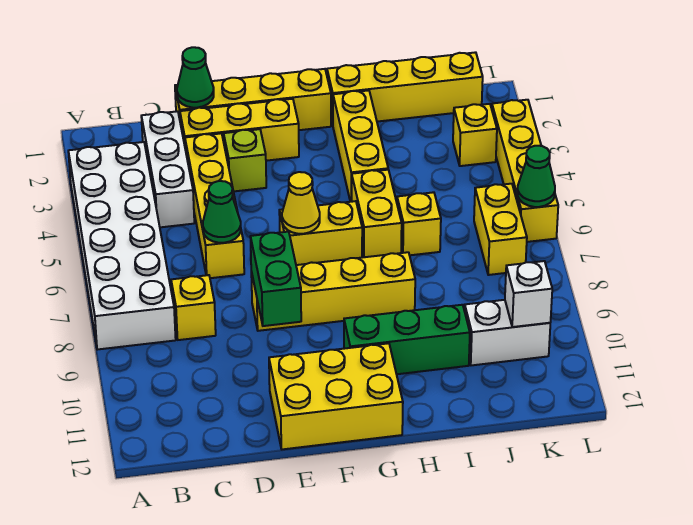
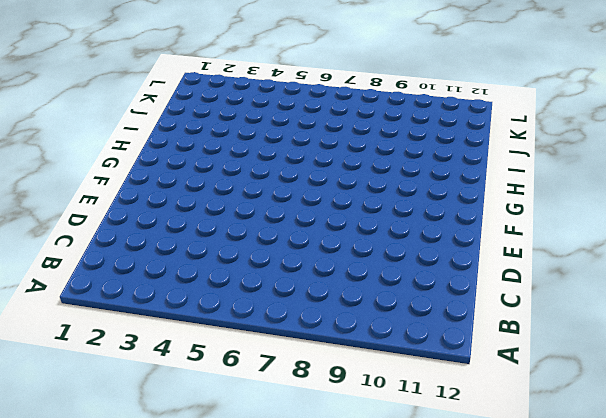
none -> white 2x6 brick [68,142,176,350]
none -> white 1x3 brick [141,111,194,227]
none -> yellow 1x1 brick [171,275,216,340]

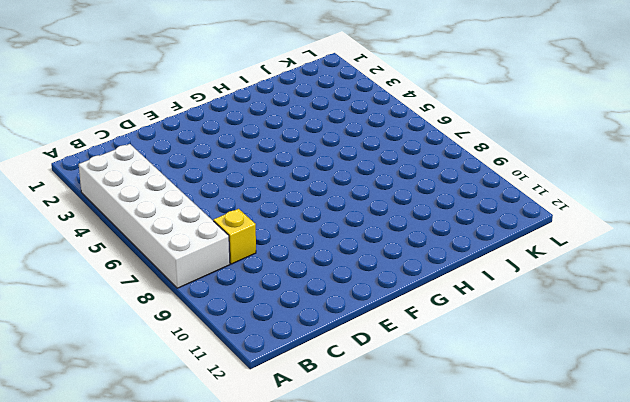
none -> white 1x3 brick [141,111,194,227]
none -> yellow 1x4 brick [175,69,331,130]
none -> yellow 1x3 brick [180,99,299,161]

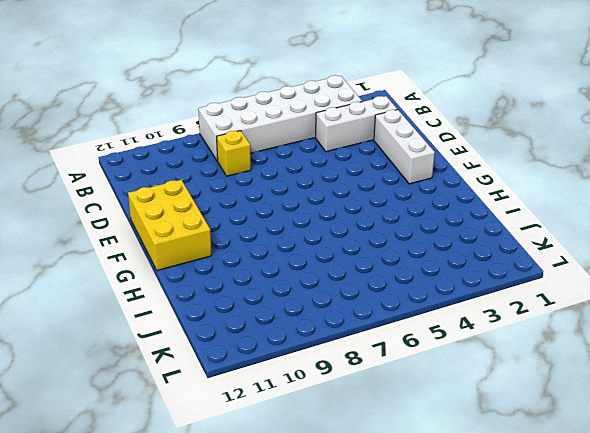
white 1x3 brick [374,110,435,184] -> yellow 1x3 brick [180,99,299,161]
none -> yellow 1x4 brick [175,69,331,130]
none -> yellow 1x4 brick [185,133,244,278]
none -> lime 1x1 brick [224,129,266,192]

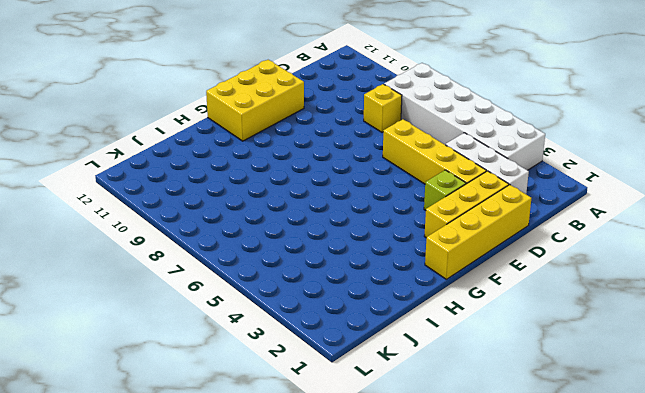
none -> yellow 1x4 brick [251,252,415,331]
none -> yellow 1x2 brick [279,201,362,265]
none -> green 1x3 brick [344,305,470,374]

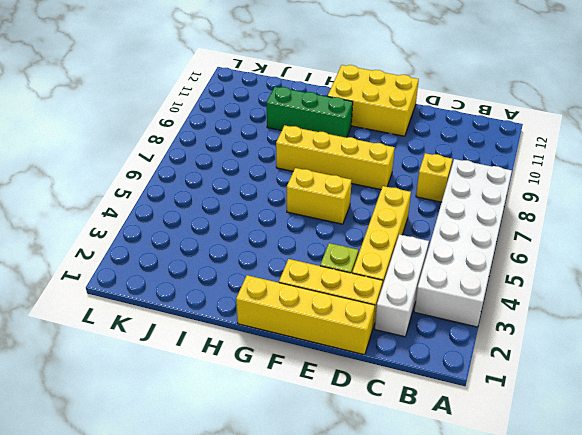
none -> yellow 1x4 brick [327,52,483,125]
none -> yellow 1x3 brick [333,90,388,202]
none -> yellow 1x2 brick [352,170,402,257]

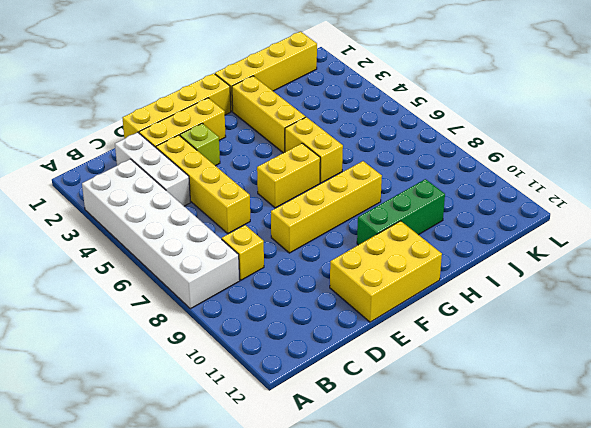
none -> yellow 1x1 brick [397,192,441,255]
none -> white 1x2 brick [465,300,550,365]
none -> yellow 1x1 brick [453,104,497,166]

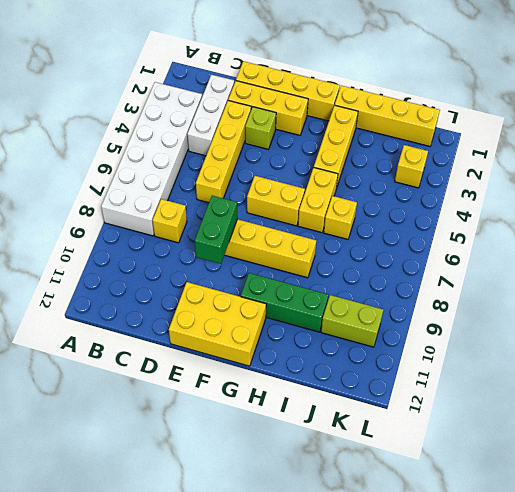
lime 1x2 brick [321,295,383,347] -> white 1x2 brick [465,300,550,365]
none -> yellow 1x2 brick [474,184,527,275]
none -> yellow 1x4 brick [492,100,558,242]
none -> green 1x1 cone [177,47,214,108]

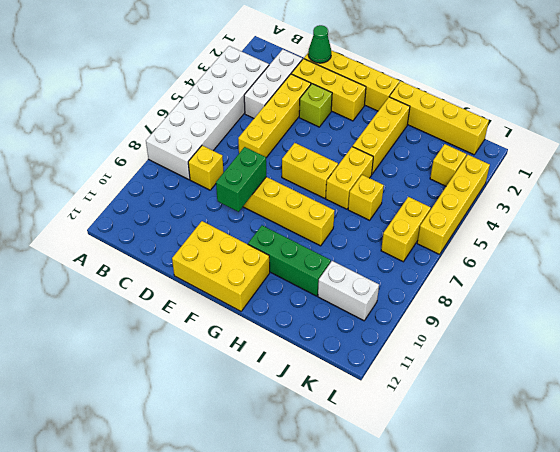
none -> green 1x1 cone [203,181,241,243]
none -> yellow 1x1 cone [282,172,320,234]
none -> white 1x1 brick [505,261,552,327]

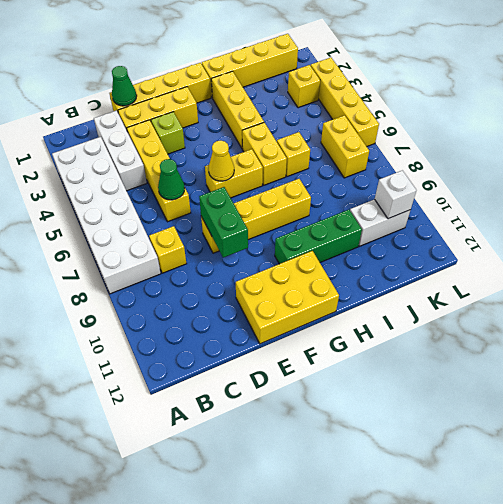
none -> green 1x1 cone [517,146,555,207]

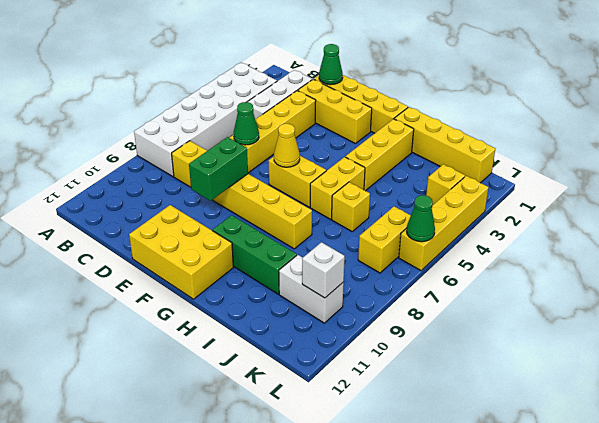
none -> lime 1x1 brick [224,129,266,192]

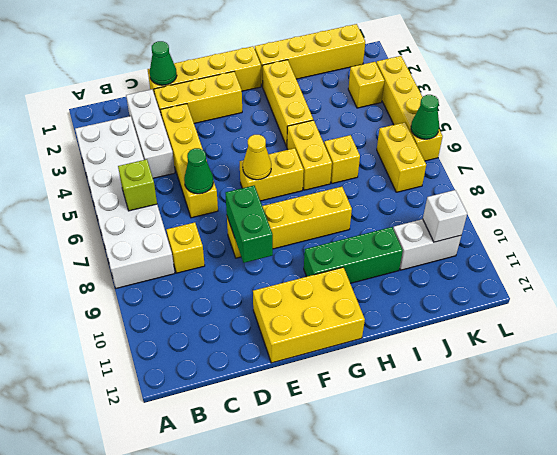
lime 1x1 brick [118,159,157,211] -> lime 1x1 brick moved to [224,129,266,192]

